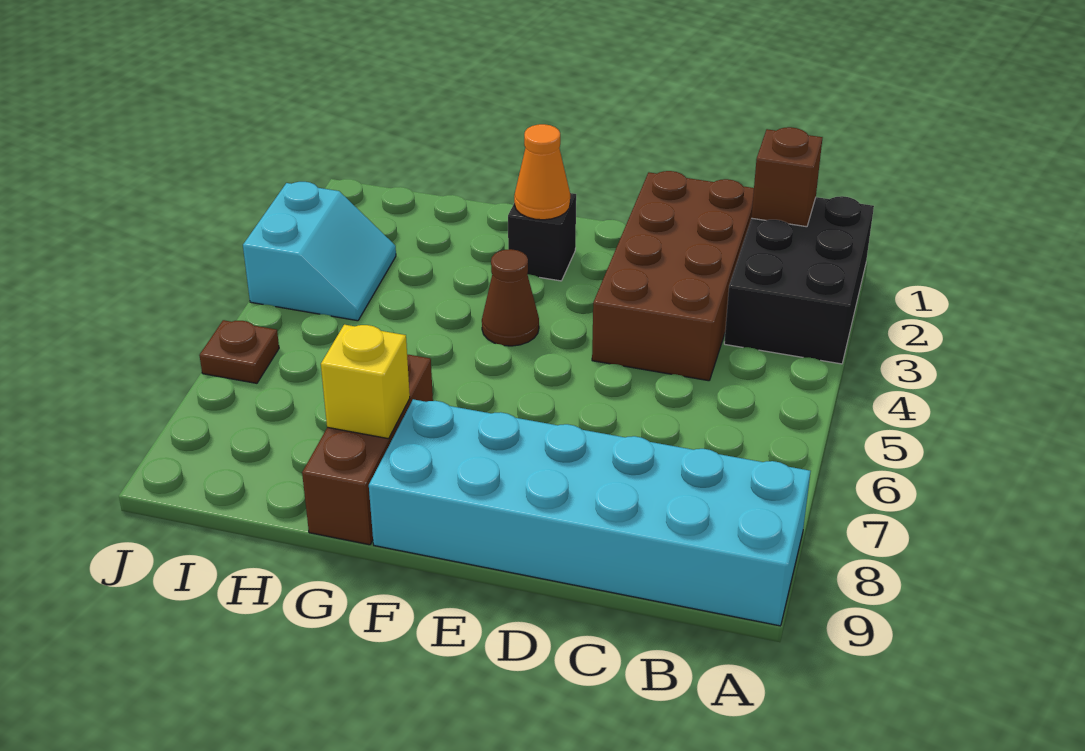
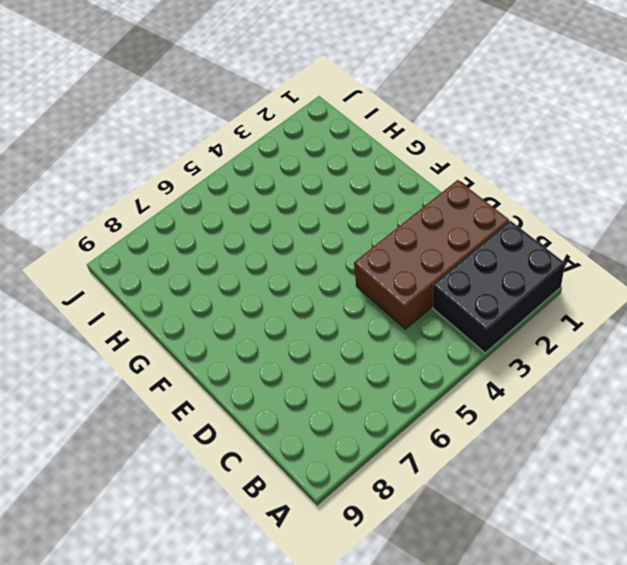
none -> cyan 2x6 brick [369,399,811,626]
none -> black 1x1 brick [508,193,576,281]

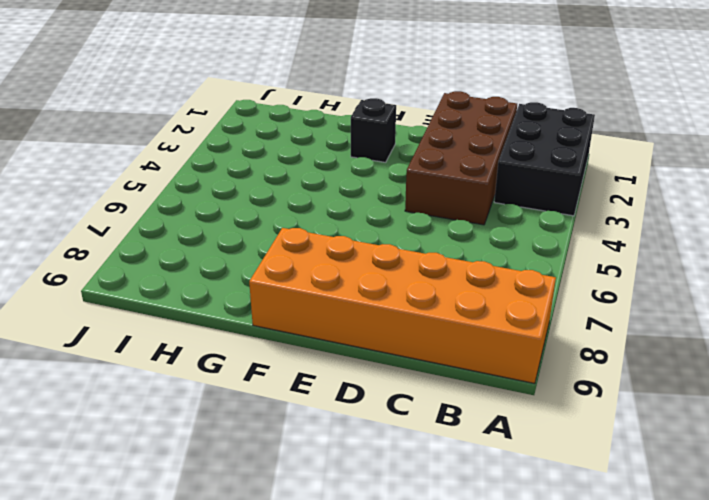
orange 2x6 brick [249,228,556,383] -> cyan 2x6 brick [369,399,811,626]
none -> brown 1x1 cone [482,249,539,346]
none -> brown 1x3 brick [302,354,433,545]

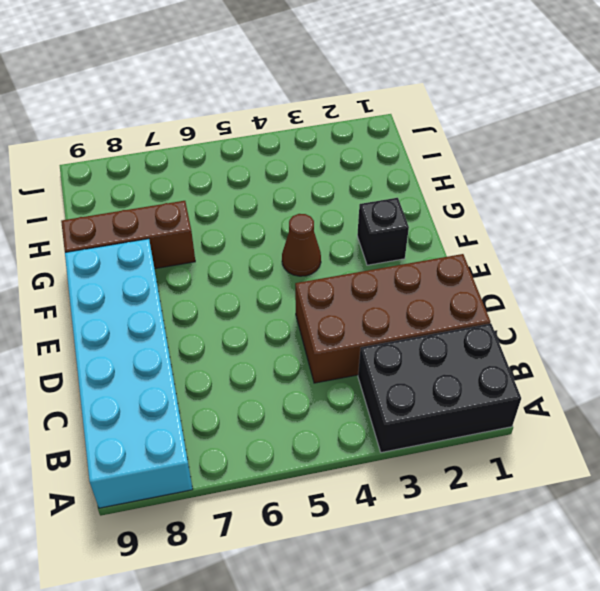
none -> cyan 2x2 slope [243,182,396,321]
none -> brown 1x1 plate [199,320,279,383]

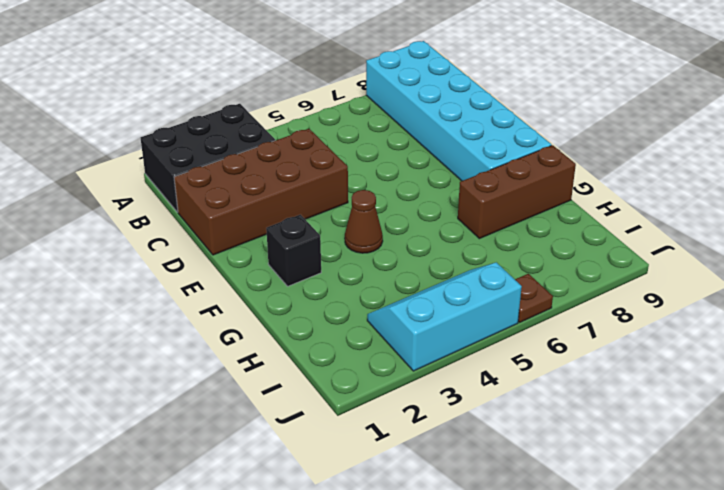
cyan 2x3 slope [367,262,522,371] -> cyan 2x2 slope [243,182,396,321]
none -> brown 1x1 brick [751,127,823,227]
none -> orange 1x1 cone [514,124,570,220]

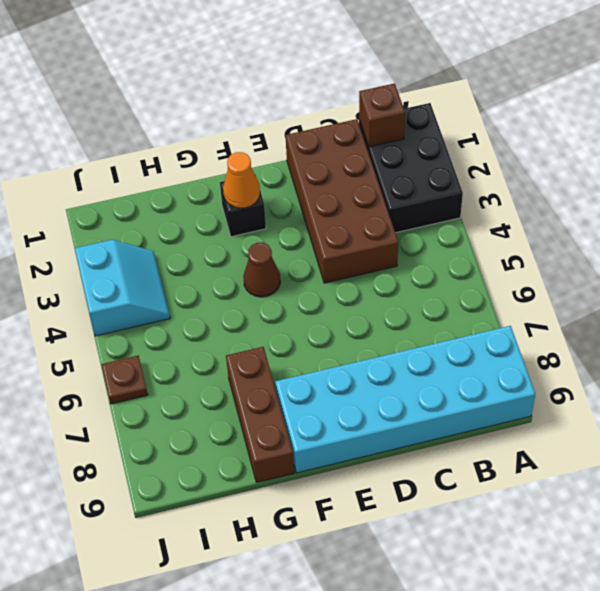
none -> yellow 1x1 brick [321,325,410,439]

